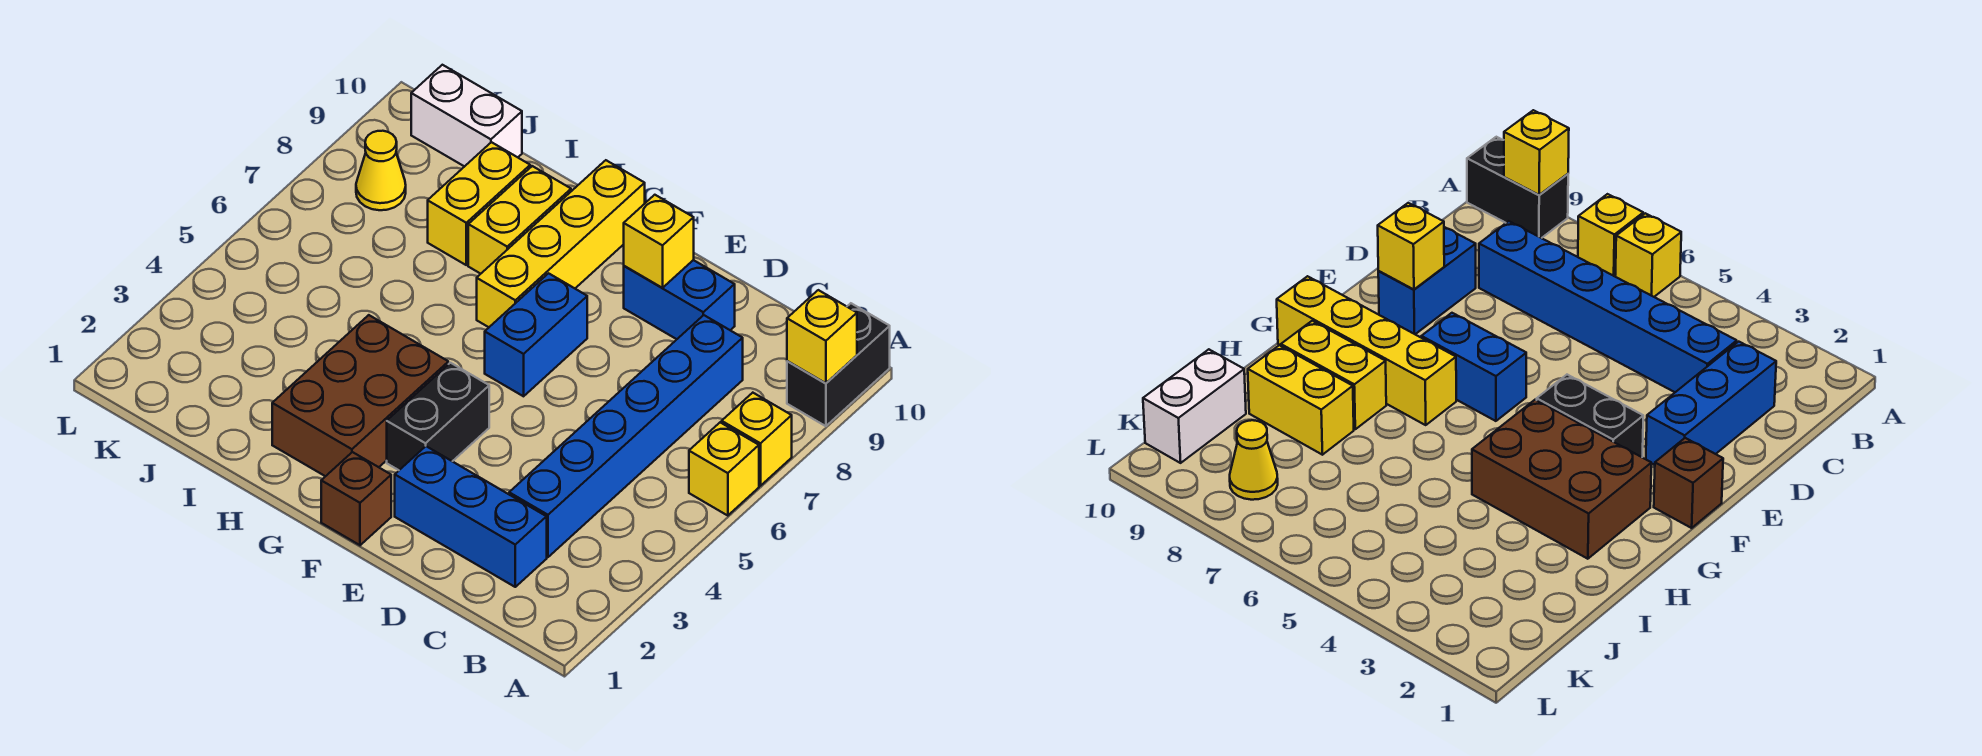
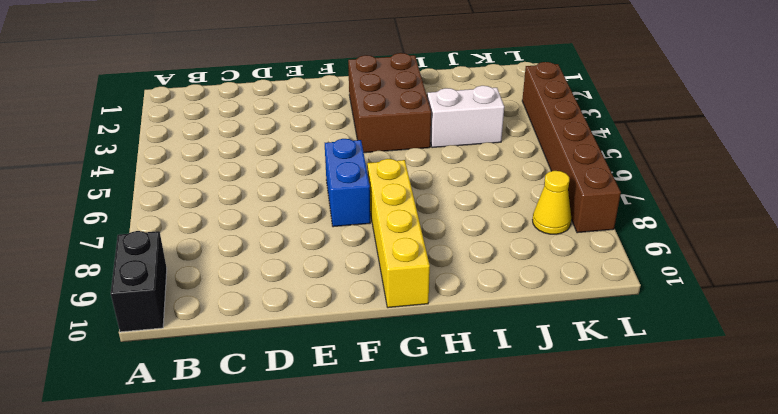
white 1x2 brick [427,86,504,148] -> white 1x2 brick moved to [411,65,522,167]
brown 1x6 brick [522,62,621,233] -> none
none -> yellow 1x1 brick [689,422,759,516]
none -> yellow 1x1 brick [722,393,792,486]
none -> blue 1x3 brick [395,446,547,587]

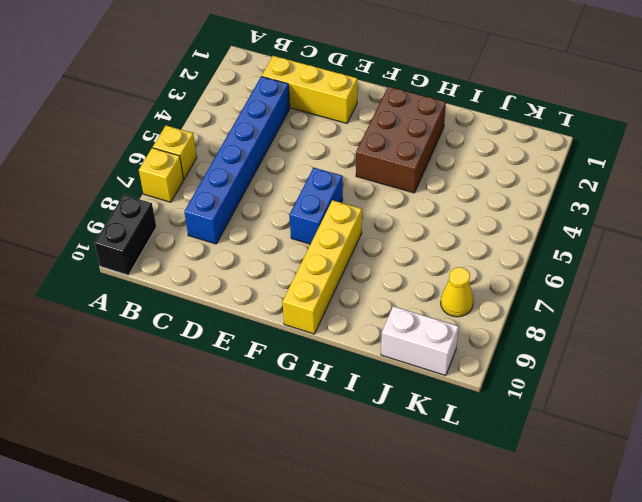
yellow 1x3 brick [262,56,357,123] -> blue 1x3 brick [395,446,547,587]
none -> blue 1x2 brick [624,260,735,339]
none -> brown 1x1 brick [321,452,391,545]
none -> black 1x2 brick [387,363,489,470]

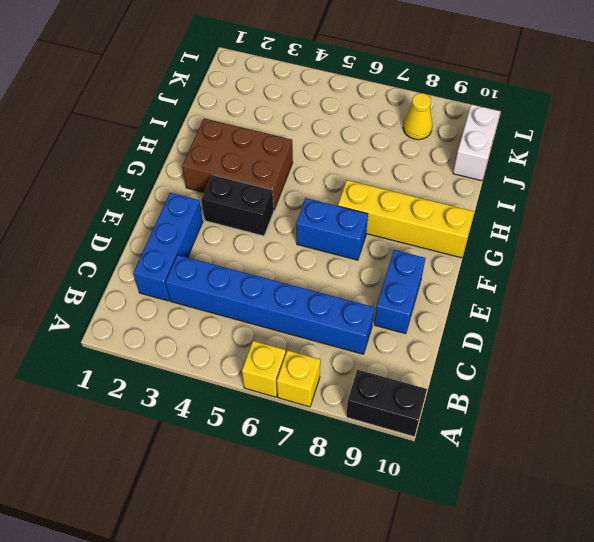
none -> brown 1x1 brick [321,452,391,545]
none -> yellow 1x2 brick [468,166,571,274]
none -> yellow 1x2 brick [428,142,530,265]

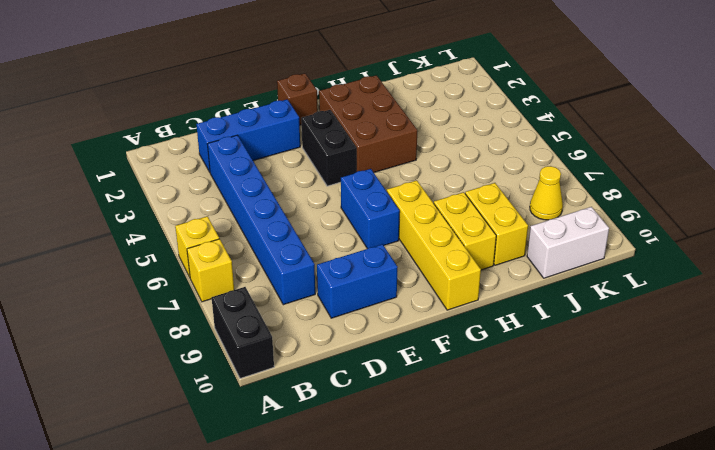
none -> yellow 1x1 brick [787,290,857,383]
none -> yellow 1x1 brick [624,195,694,288]

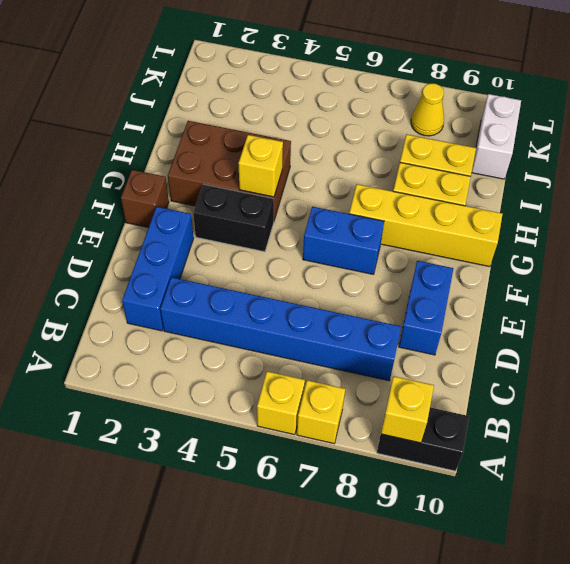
yellow 1x1 brick [238,135,283,197] -> yellow 1x1 brick moved to [624,195,694,288]

